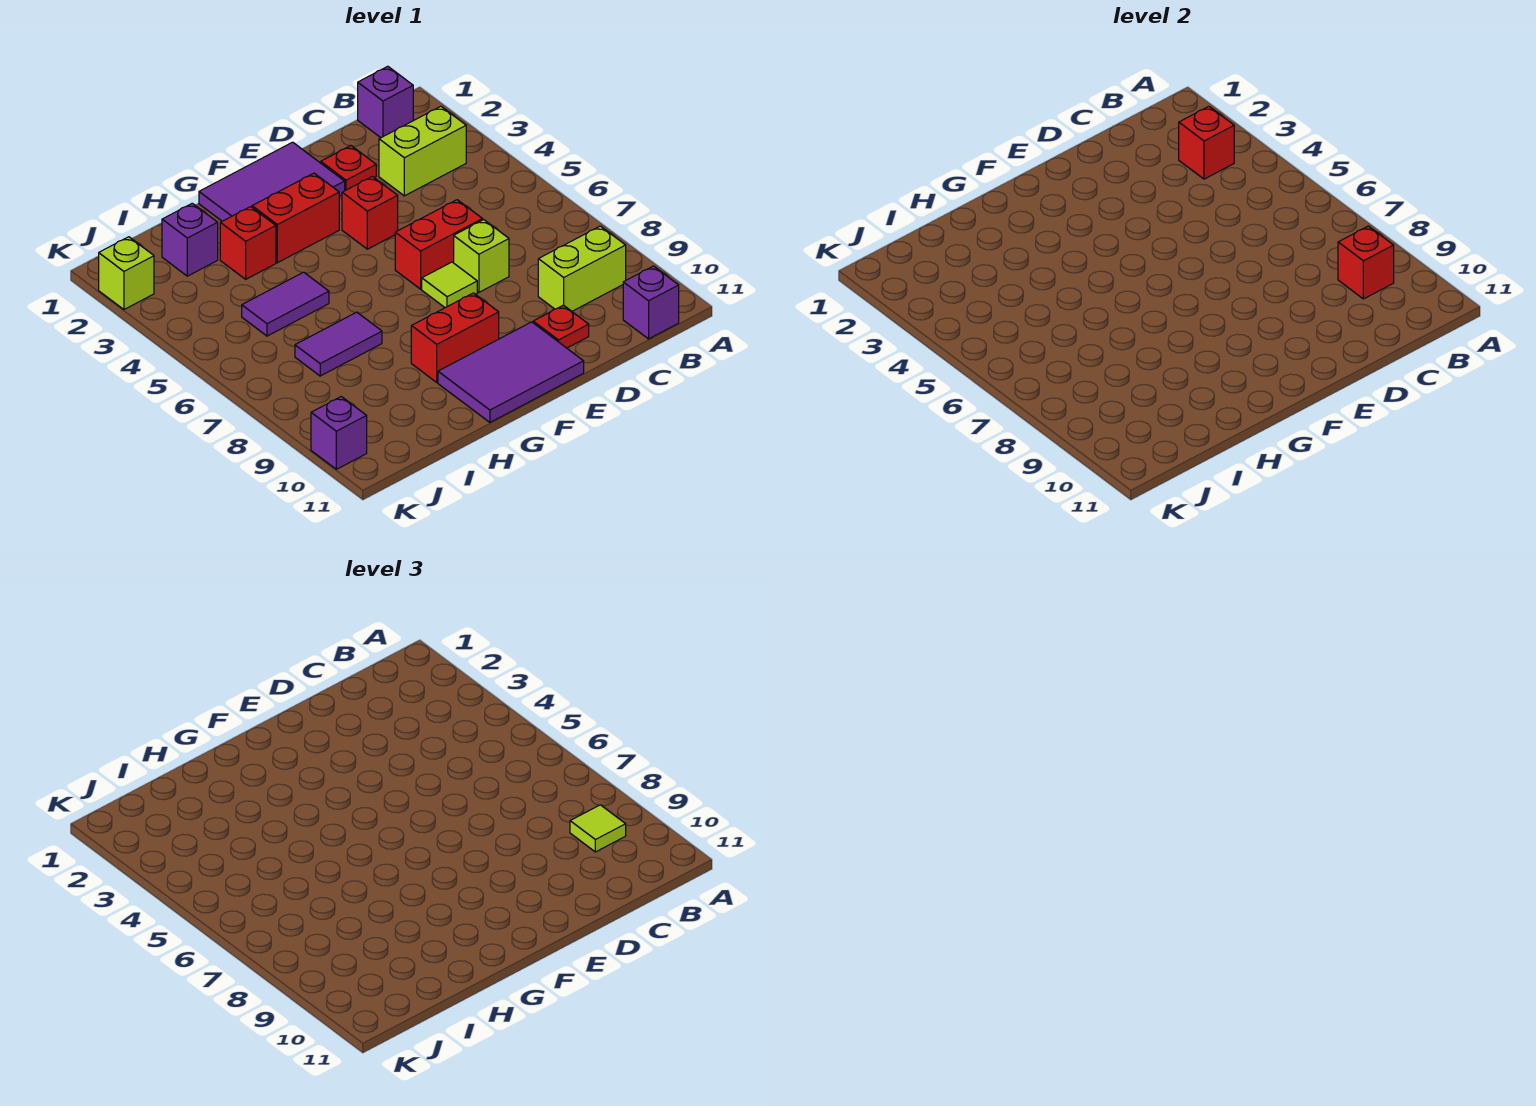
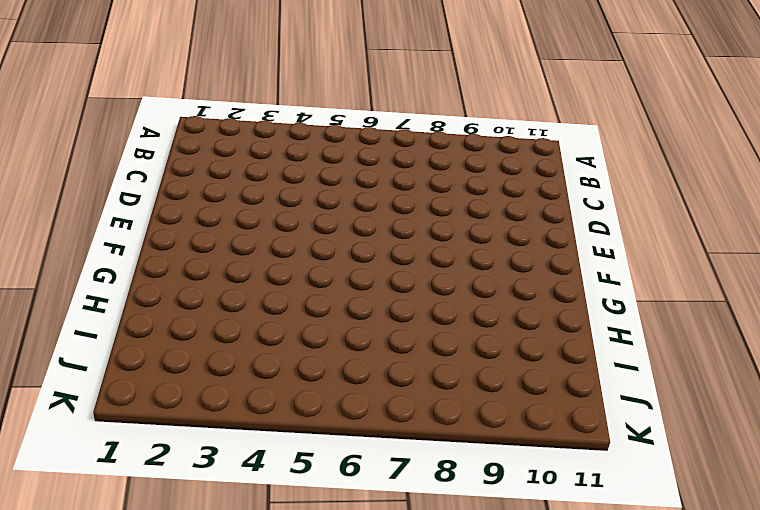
none -> purple 1x1 brick [358,66,413,138]
none -> lime 1x2 brick [379,106,466,196]
none -> lime 1x2 brick [538,226,626,311]

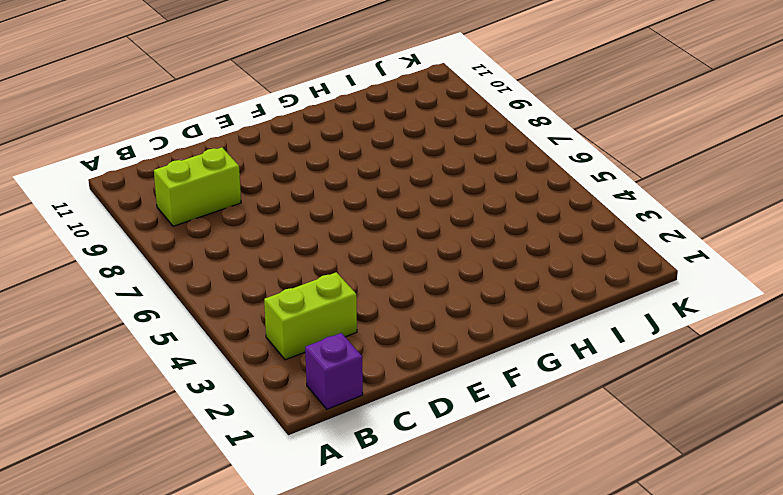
none -> purple 1x1 brick [623,266,679,339]
none -> red 1x1 plate [321,146,376,190]
none -> red 1x2 brick [395,200,483,289]

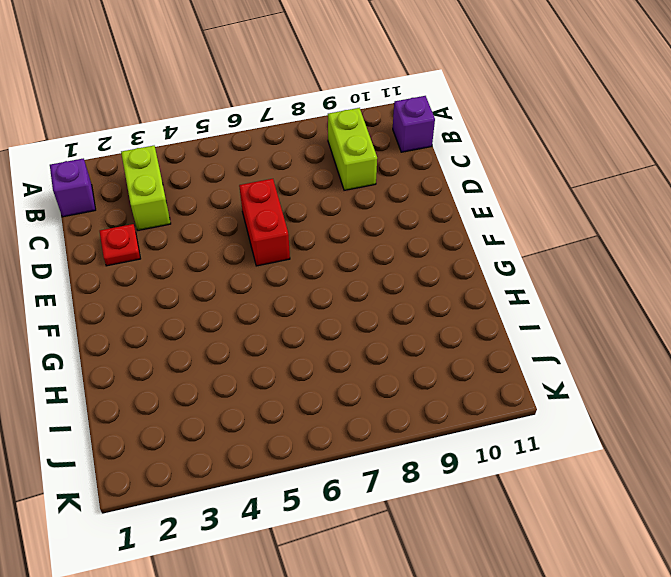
none -> lime 1x1 brick [454,220,509,292]
none -> red 1x1 plate [533,305,589,348]
none -> purple 2x3 tile [199,142,345,221]

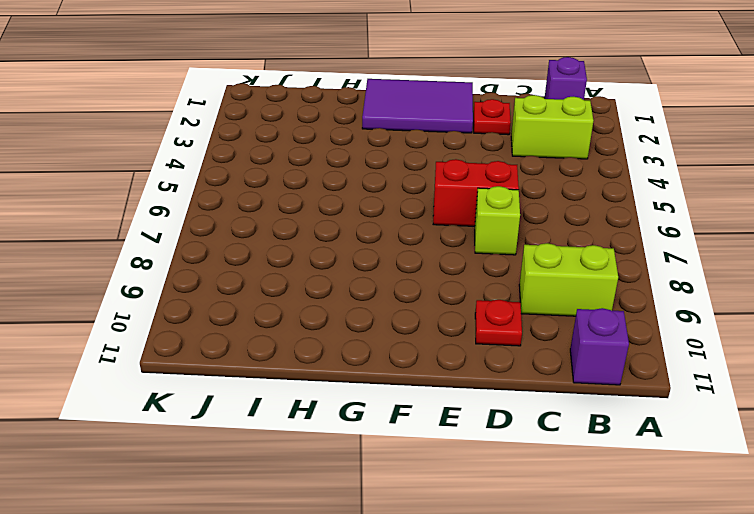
none -> red 1x1 brick [342,176,398,249]
none -> lime 1x1 tile [422,262,477,308]
none -> purple 2x3 tile [438,322,584,422]

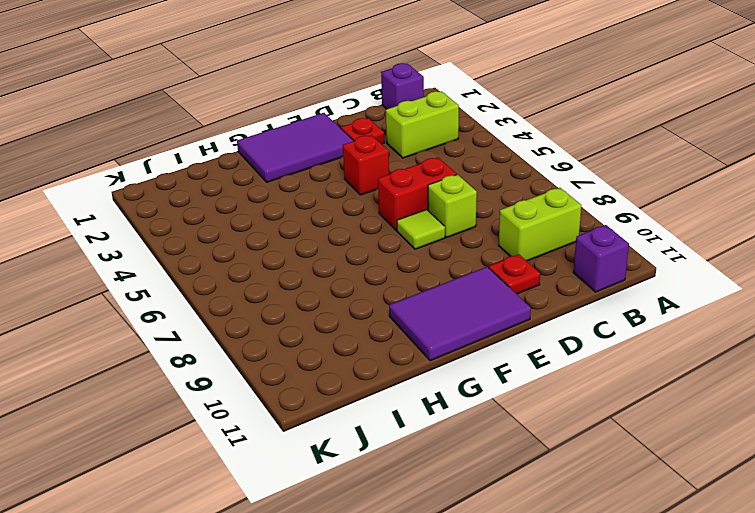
none -> red 1x2 brick [252,173,339,263]
none -> red 1x2 brick [411,293,499,382]
none -> red 1x1 brick [220,207,276,279]

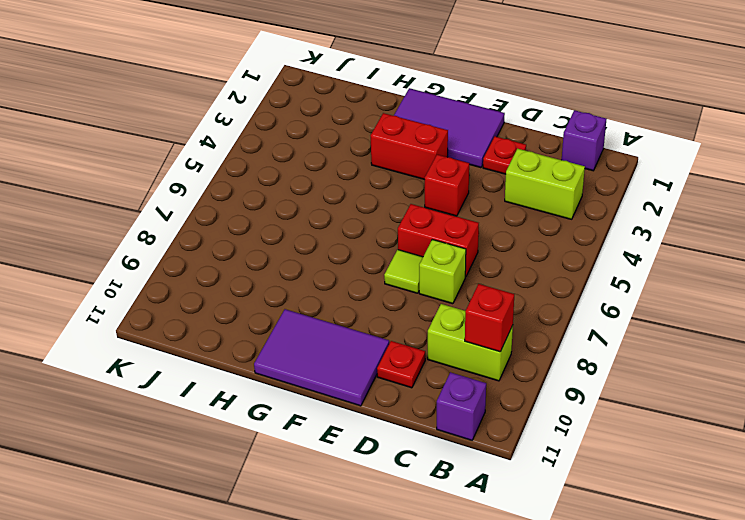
none -> red 1x2 brick [411,293,499,382]
none -> red 1x1 brick [220,207,276,279]
none -> purple 1x2 tile [242,272,329,336]

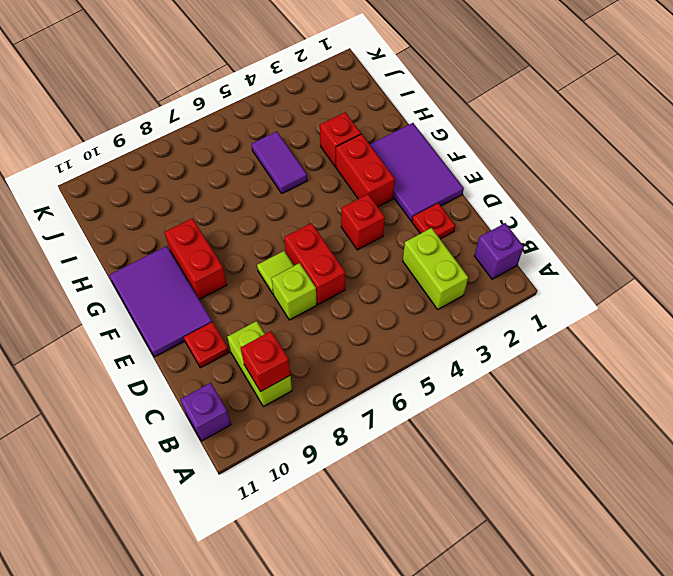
none -> purple 1x2 tile [295,312,382,376]
none -> purple 1x1 brick [162,203,218,276]
none -> lime 1x1 brick [99,237,154,309]

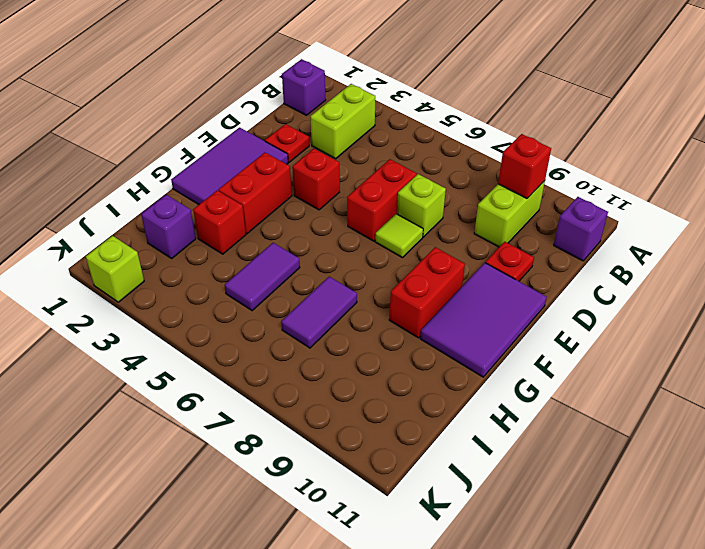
none -> purple 1x1 brick [311,397,367,469]
none -> red 1x1 brick [1179,106,1234,179]
none -> lime 1x1 tile [570,805,626,852]

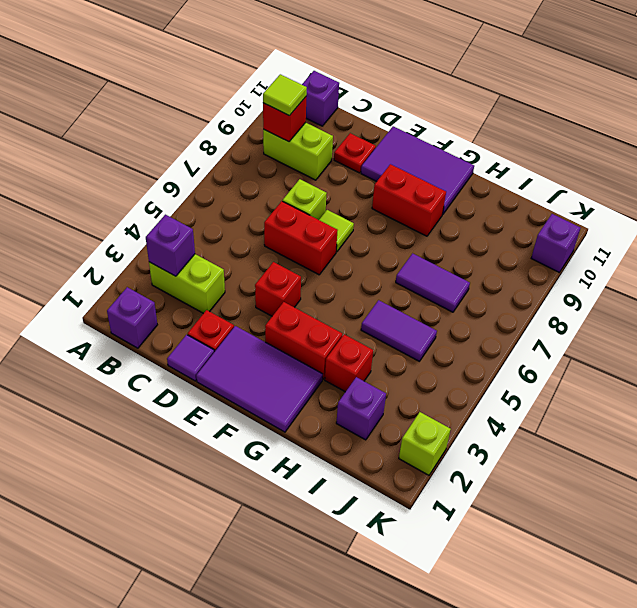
purple 1x1 brick [146,215,195,276] -> red 1x1 brick [1179,106,1234,179]
purple 1x1 tile [167,335,214,381] -> none

